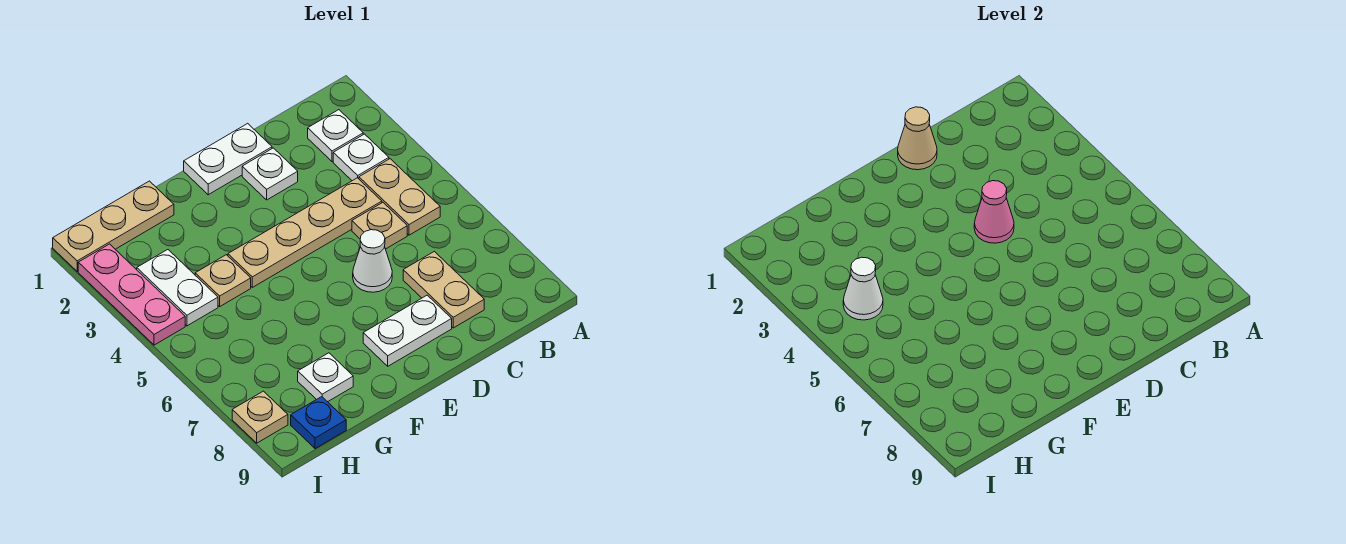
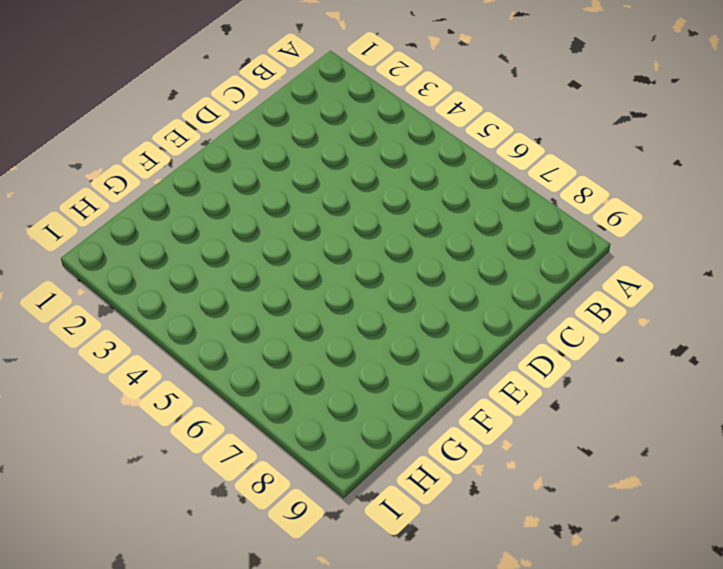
none -> white 1x1 plate [308,110,363,162]
none -> white 1x1 plate [333,134,389,181]
none -> tan 1x2 plate [359,159,440,235]

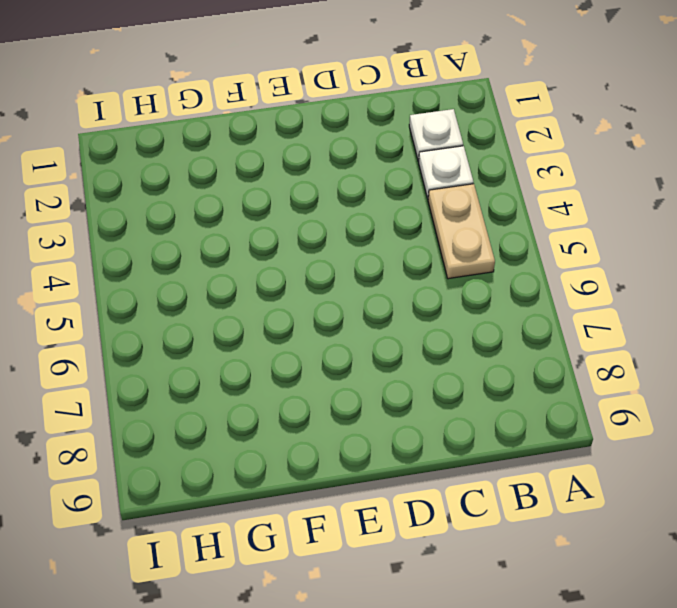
none -> tan 1x4 plate [228,178,382,287]
none -> tan 1x1 plate [352,203,407,249]
none -> tan 1x2 plate [403,251,484,328]

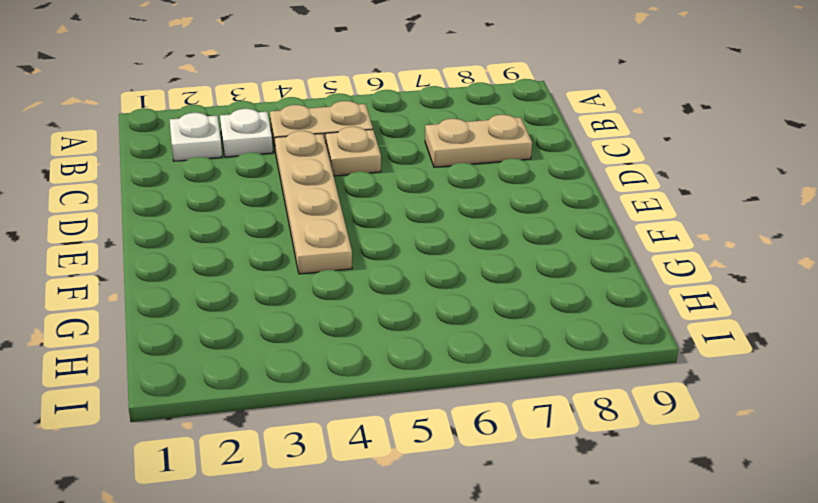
none -> white 1x2 plate [184,123,272,195]
none -> white 1x1 plate [242,148,298,200]
none -> white 1x1 cone [353,230,392,292]

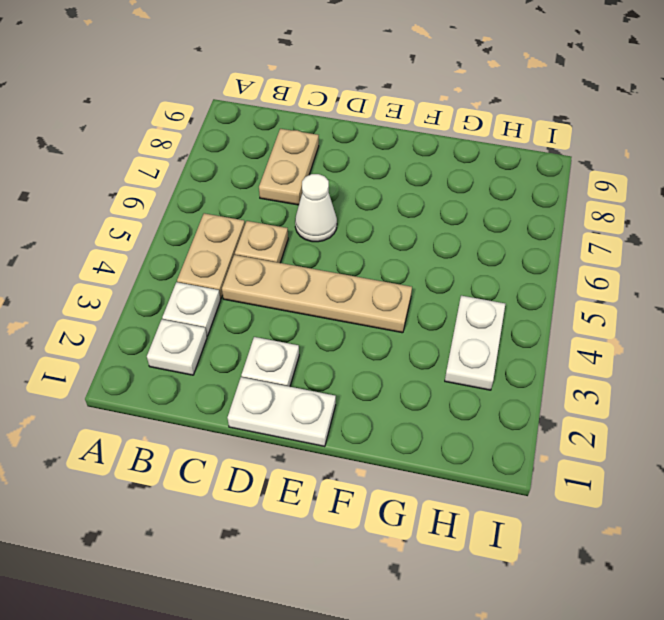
none -> white 1x2 plate [363,295,452,366]
none -> tan 1x3 plate [53,181,174,271]
none -> tan 1x1 plate [195,255,251,306]

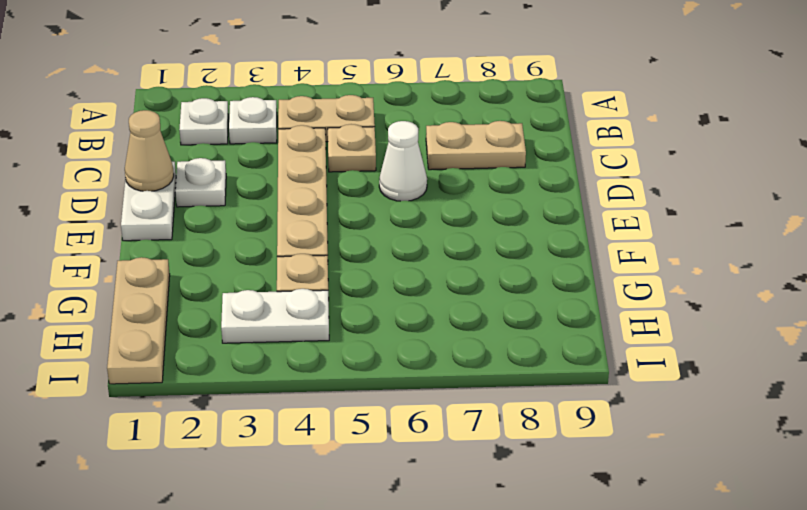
none -> white 1x2 plate [363,295,452,366]
none -> white 1x1 plate [298,353,353,402]
none -> blue 1x1 plate [291,397,346,449]

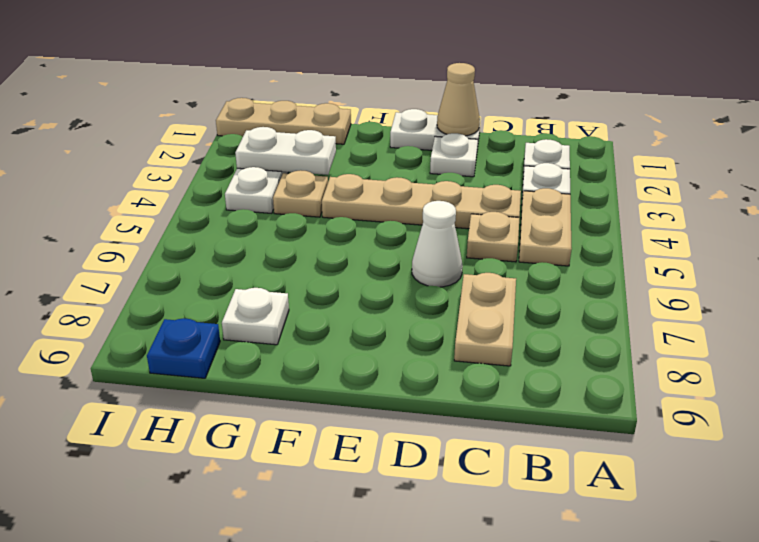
white 1x2 plate [235,127,336,175] -> white 1x2 plate moved to [363,295,452,366]
none -> pink 1x3 plate [78,244,185,345]
none -> tan 1x1 plate [232,391,288,443]
none -> pink 1x1 cone [974,181,1014,243]

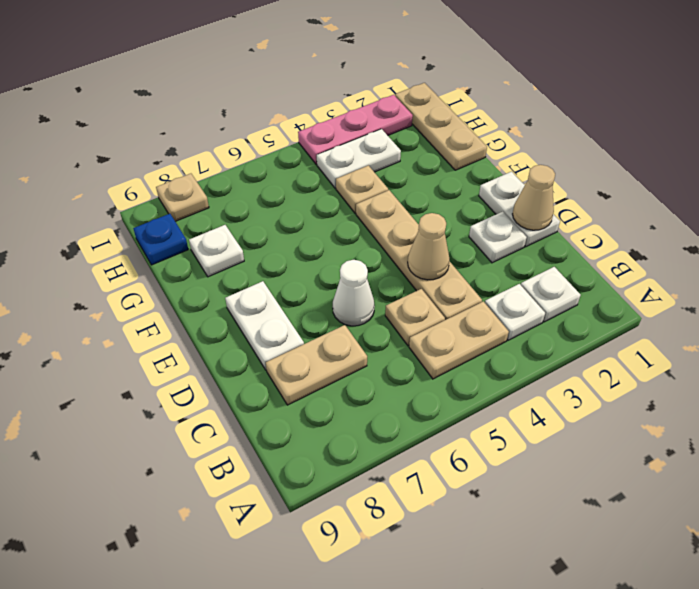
tan 1x1 cone [408,213,450,280] -> pink 1x1 cone [974,181,1014,243]
none -> white 1x1 cone [843,257,883,320]

